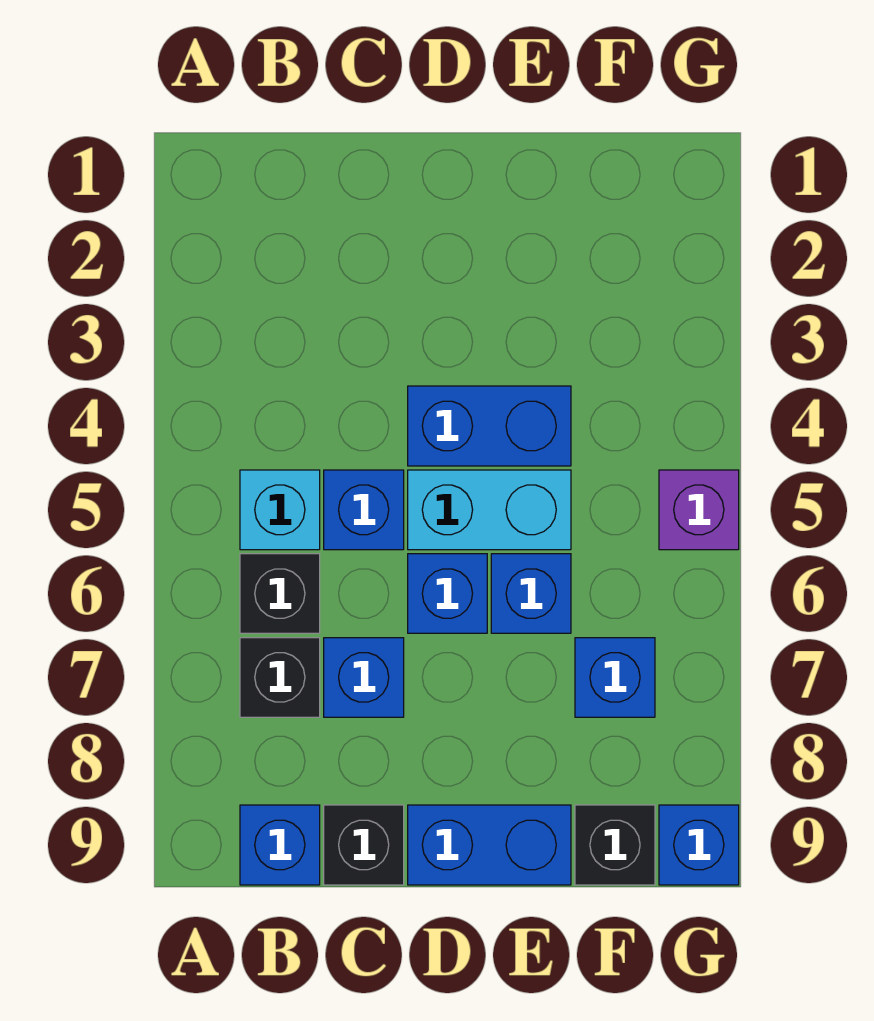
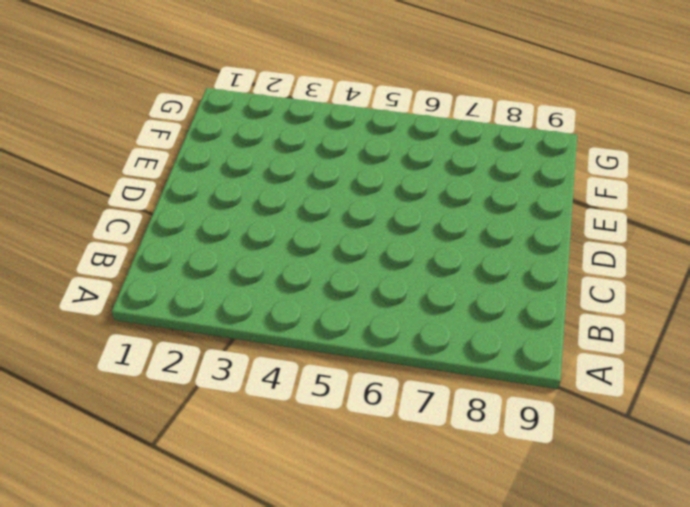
none -> cyan 1x1 brick [240,470,320,550]
none -> black 1x1 brick [240,554,320,633]
none -> black 1x1 brick [240,638,320,717]

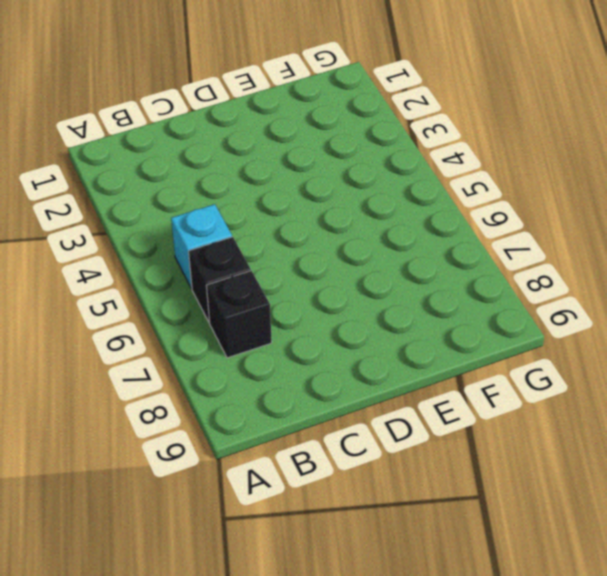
none -> blue 1x1 brick [240,805,320,885]
none -> blue 1x1 brick [324,470,404,550]
none -> blue 1x1 brick [324,638,404,717]

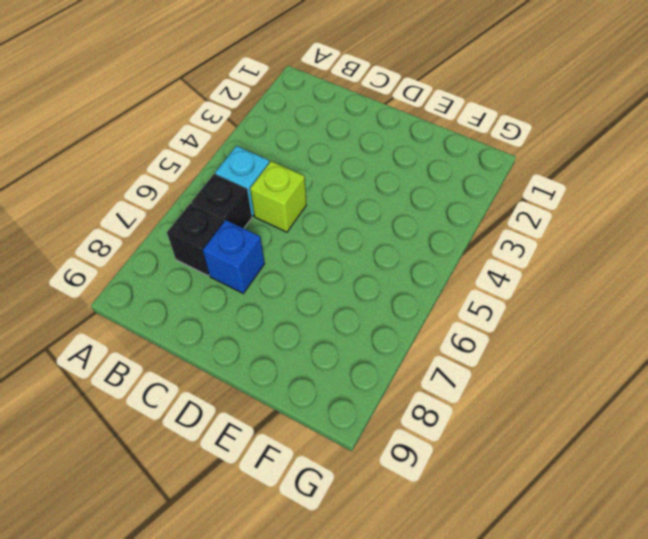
lime 1x1 brick [250,161,306,232] -> blue 1x1 brick [324,470,404,550]
none -> blue 1x1 brick [240,805,320,885]
none -> black 1x1 brick [324,805,404,885]
none -> blue 1x2 brick [408,386,571,466]

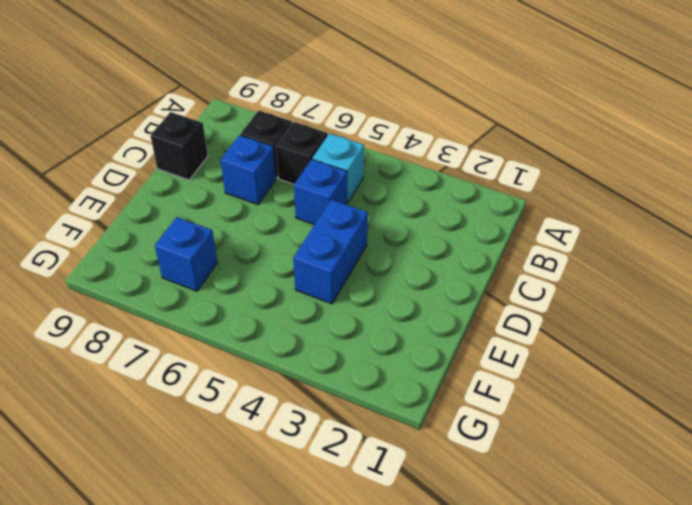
none -> blue 1x1 brick [240,805,320,885]
none -> cyan 1x2 brick [408,470,571,550]
none -> blue 1x1 brick [408,554,487,633]

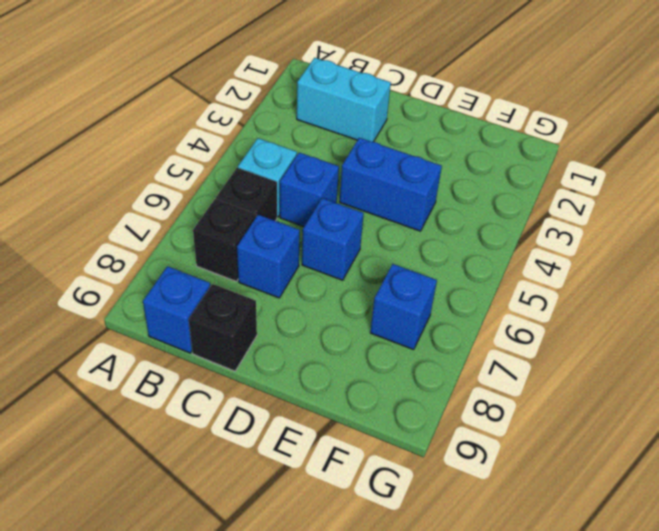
cyan 1x2 brick [297,58,391,142] -> cyan 1x2 brick moved to [408,470,571,550]
none -> blue 1x2 brick [408,805,571,885]
none -> blue 1x1 brick [491,554,571,633]
none -> black 1x1 brick [575,805,655,885]

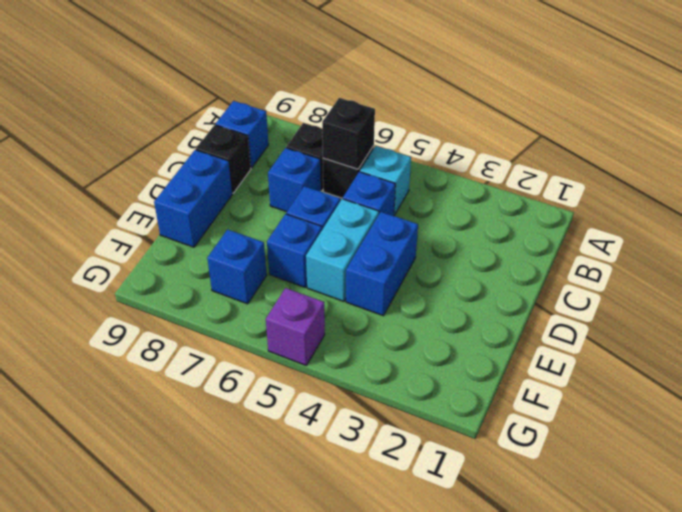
black 1x1 brick [322,98,375,169] -> black 1x1 brick moved to [575,805,655,885]
none -> blue 1x1 brick [659,805,739,885]

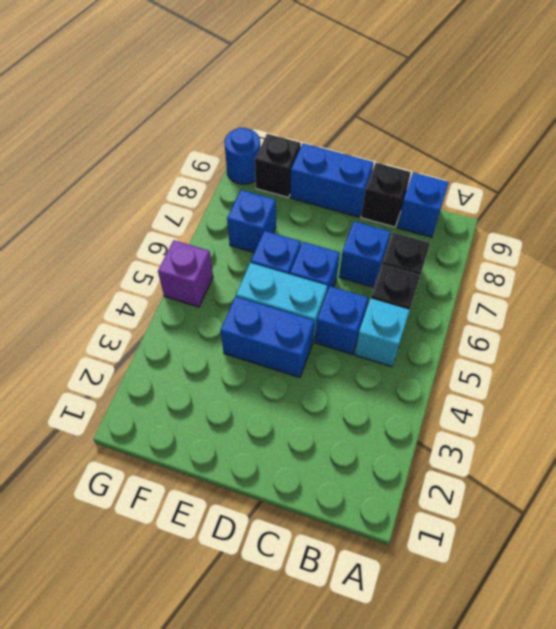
blue 1x1 round brick [224,128,260,184] -> blue 1x1 brick [659,805,739,885]

